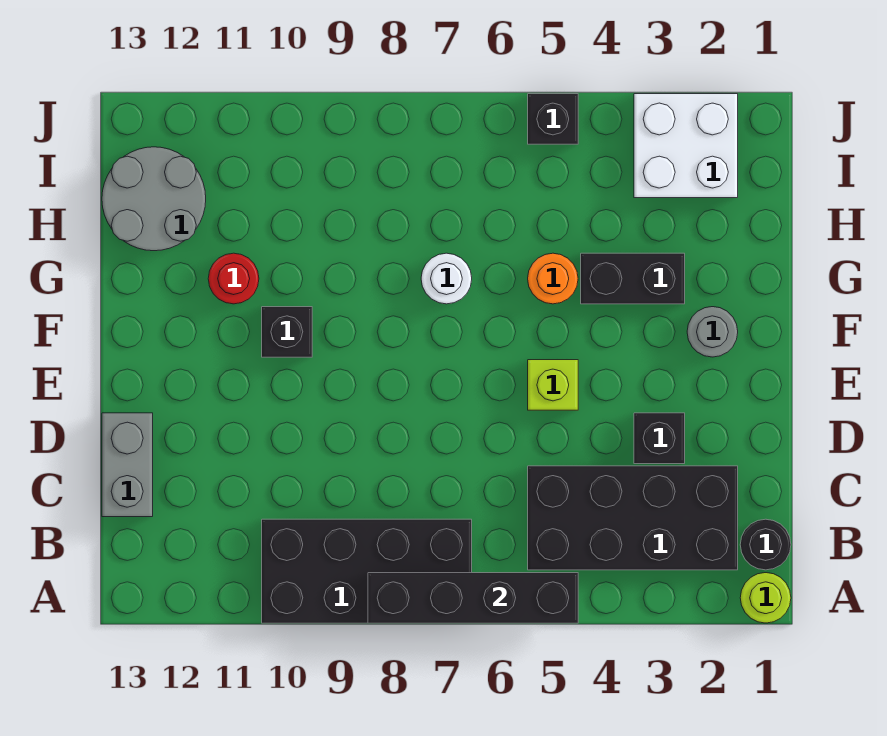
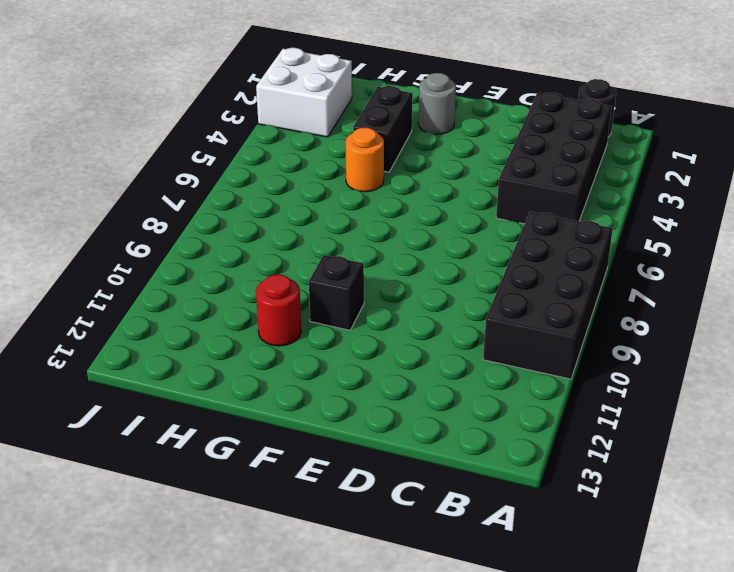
none -> lime 1x1 round brick [740,573,791,623]
none -> grey 1x2 brick [102,413,153,517]
none -> black 1x1 brick [634,413,685,464]

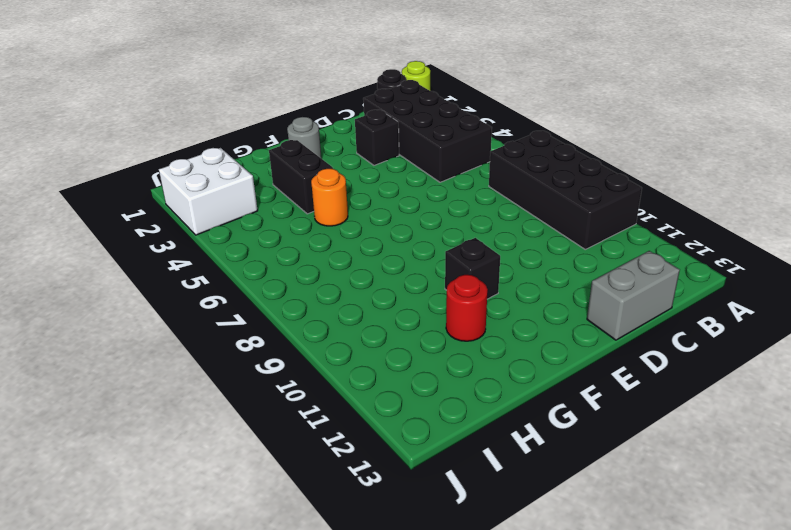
none -> lime 1x1 brick [528,360,578,410]
none -> white 1x1 round brick [421,253,472,304]
none -> grey 2x2 round brick [102,147,206,251]

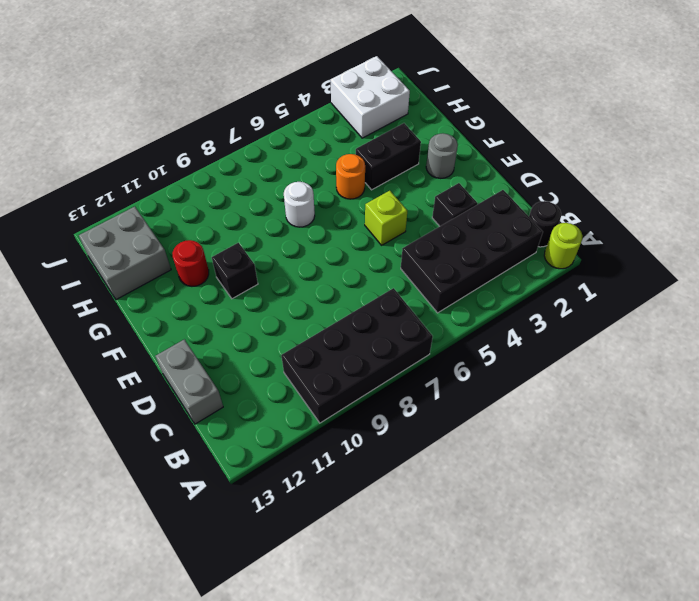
grey 2x2 brick [79,207,171,300] -> grey 2x2 round brick [102,147,206,251]
none -> black 1x1 brick [528,94,578,144]
none -> black 1x4 brick [368,573,578,623]

